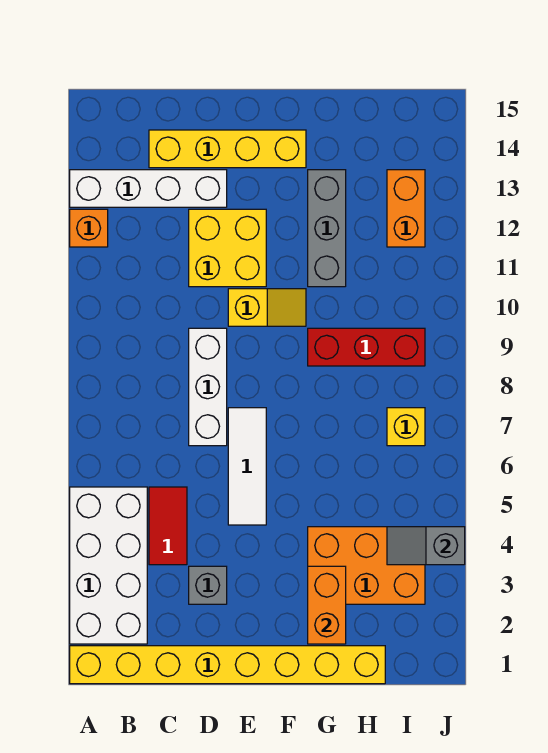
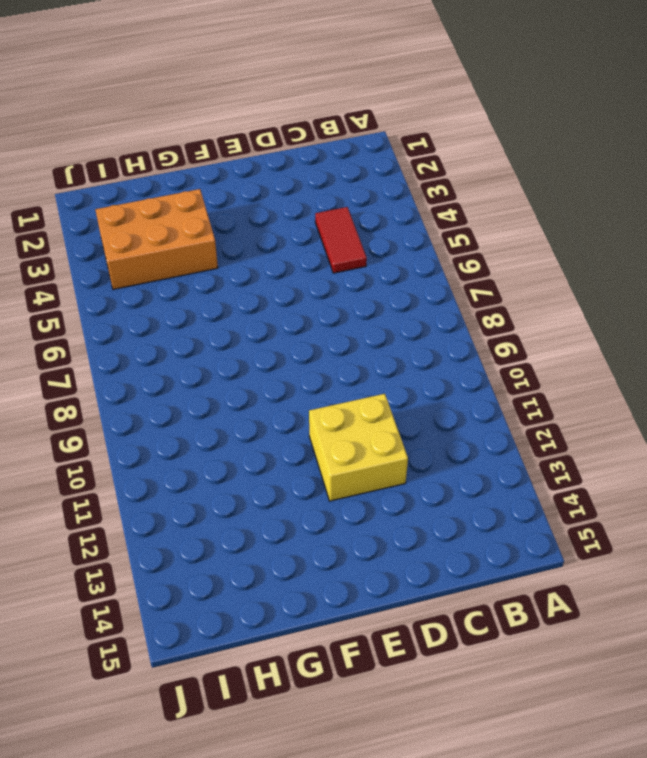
none -> yellow 1x8 brick [70,646,385,684]
none -> white 2x4 brick [70,487,147,644]
none -> orange 1x1 brick [70,209,108,247]

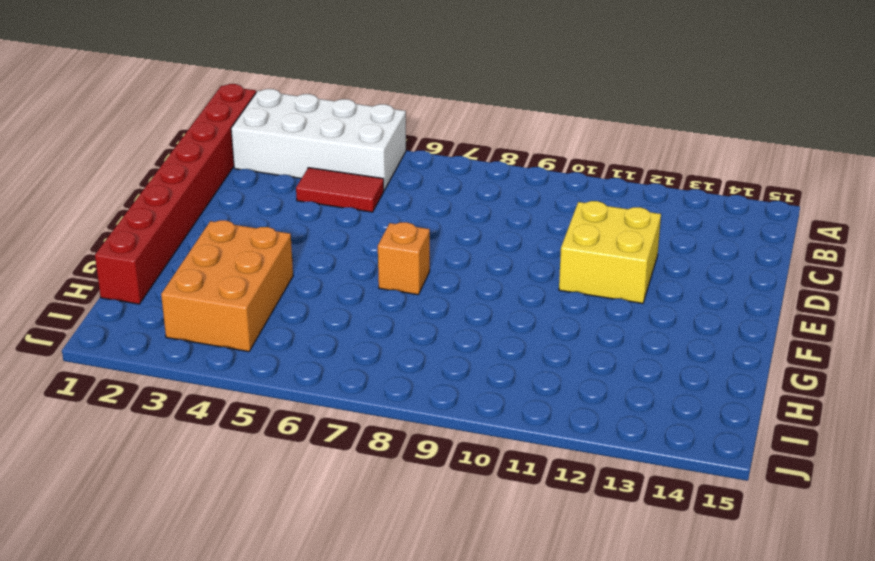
red 1x8 brick [95,84,256,304] -> yellow 1x8 brick [70,646,385,684]
orange 1x1 brick [378,222,430,295] -> orange 1x1 brick moved to [70,209,108,247]
none -> white 1x4 brick [70,170,227,207]
none -> yellow 1x4 brick [149,130,306,168]
none -> grey 1x1 brick [189,566,227,604]

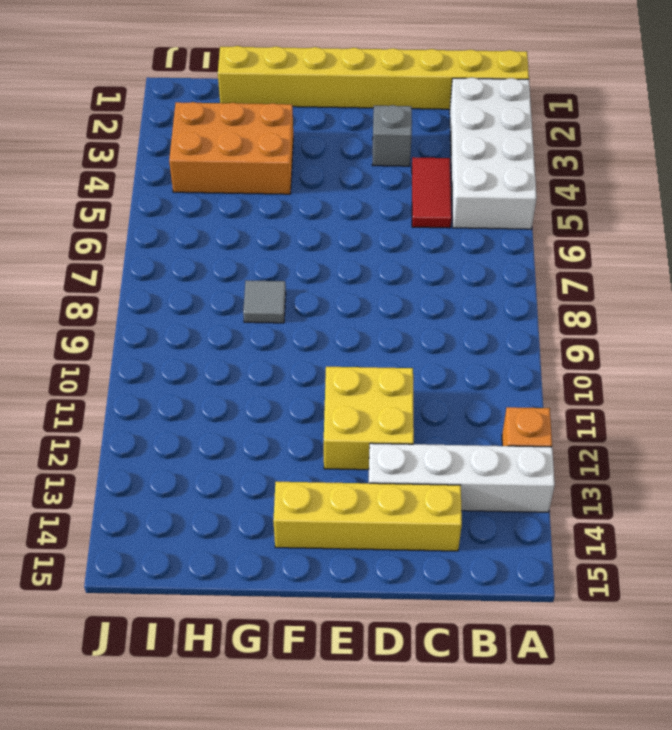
grey 1x1 tile [243,280,286,323] -> none
none -> white 1x3 brick [189,328,227,446]
none -> white 1x3 tile [228,408,266,525]
none -> yellow 1x2 slope [228,289,306,326]

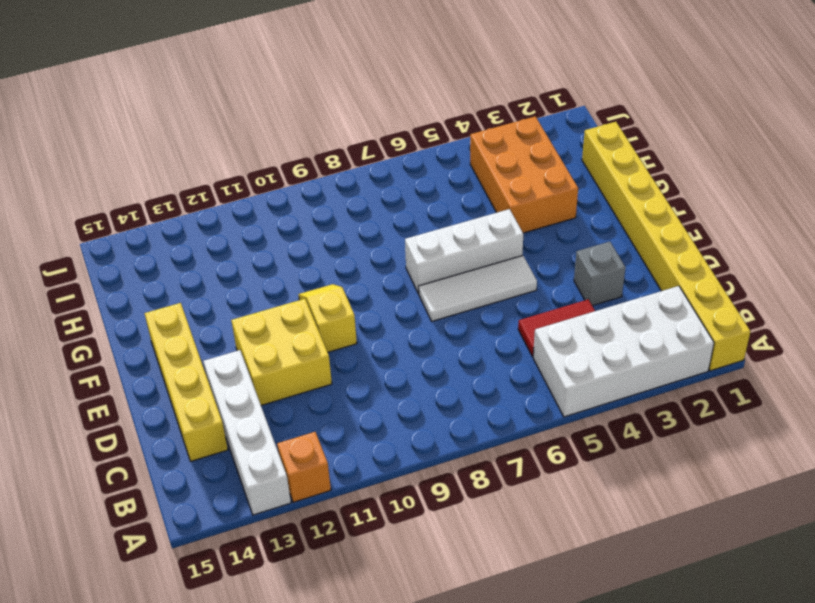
white 1x3 brick [405,209,523,294] -> white 1x3 brick moved to [189,328,227,446]
none -> red 1x3 brick [308,328,425,366]
none -> grey 1x3 brick [308,170,346,287]
none -> yellow 1x1 brick [387,408,425,446]

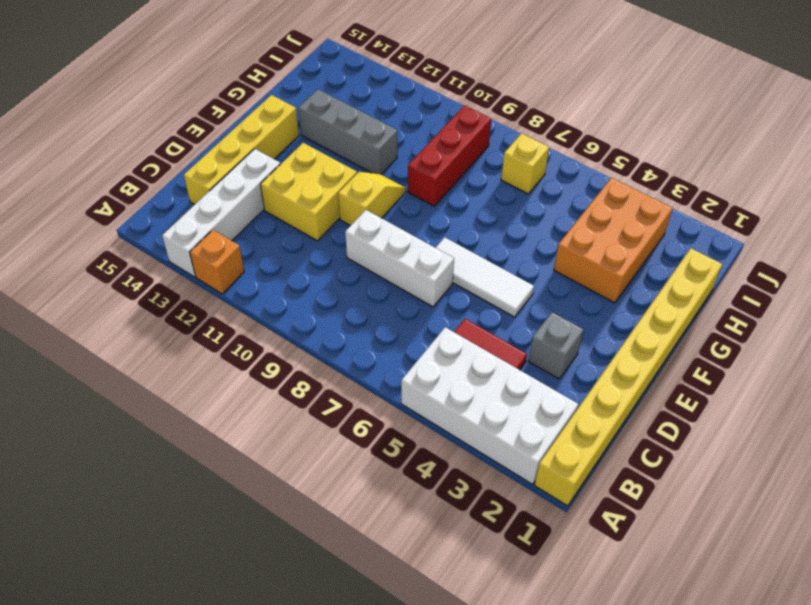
none -> orange 1x2 brick [387,170,425,247]
none -> orange 1x2 brick [308,566,346,644]
none -> grey 1x2 slope [387,527,465,565]

